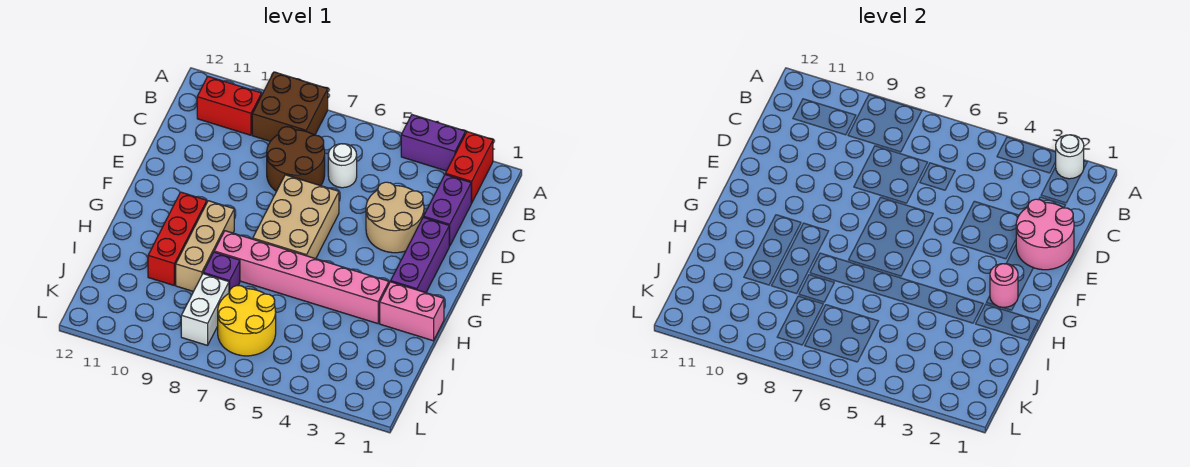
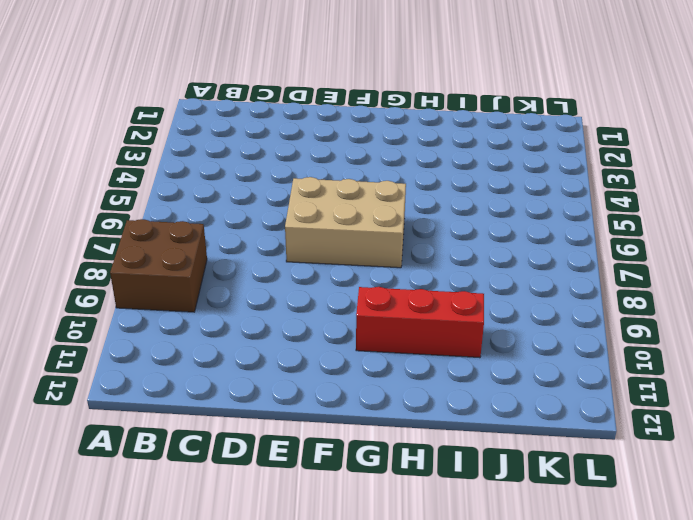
none -> red 1x2 brick [445,132,493,203]
none -> purple 1x2 brick [401,115,465,171]
none -> red 1x2 brick [197,77,261,135]

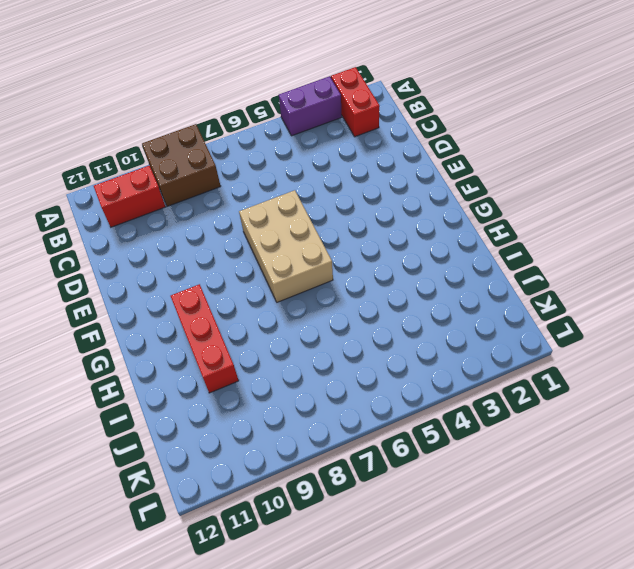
none -> purple 1x2 brick [424,175,471,246]
none -> white 1x1 round brick [328,144,357,188]
none -> brown 2x2 round brick [267,127,325,191]

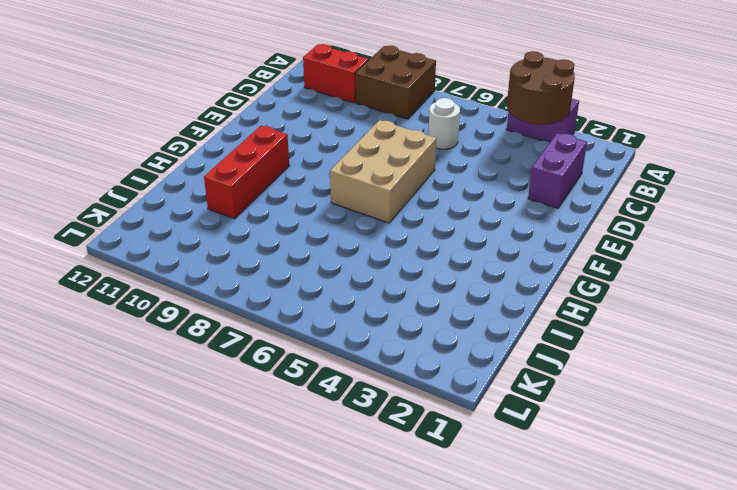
brown 2x2 round brick [507,51,575,125] -> brown 2x2 round brick moved to [267,127,325,191]
none -> red 1x2 brick [445,132,493,203]
none -> tan 2x2 round brick [366,182,424,253]
none -> purple 1x3 brick [391,217,449,293]

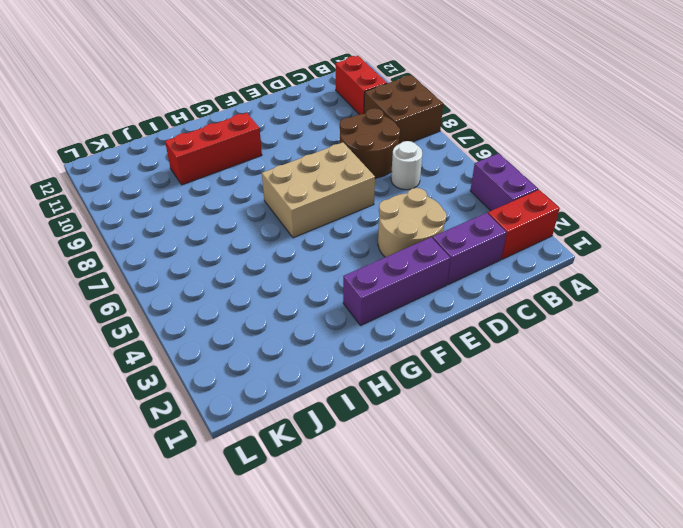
none -> tan 1x3 brick [176,201,234,291]
none -> pink 1x2 brick [380,282,444,341]
none -> pink 1x6 brick [214,231,389,324]

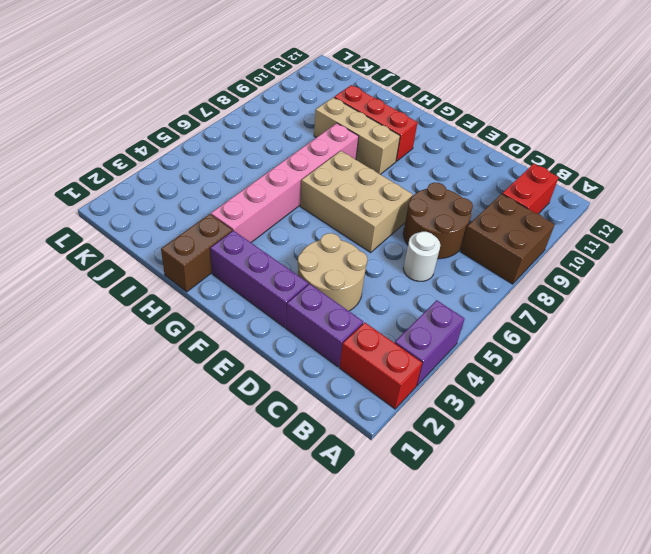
brown 1x2 brick [161,214,232,292] -> pink 1x2 brick [380,282,444,341]
none -> purple 1x1 brick [203,252,240,293]
none -> yellow 2x2 round brick [218,286,276,356]
none -> white 1x2 brick [181,274,229,345]

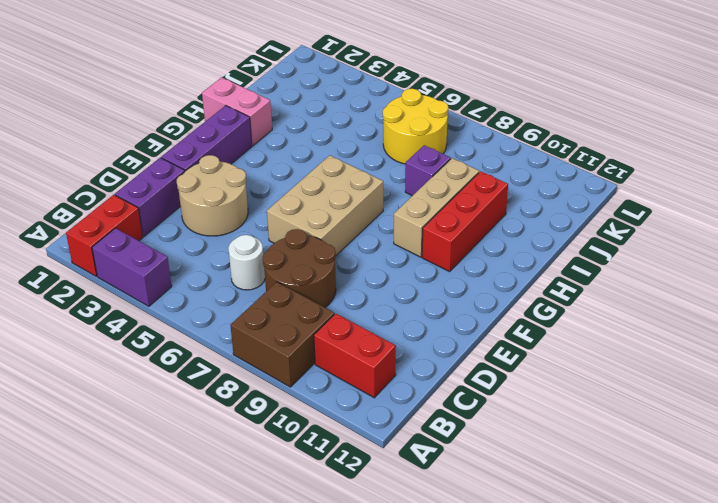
none -> pink 1x6 brick [214,231,389,324]
none -> white 1x2 brick [181,274,229,345]
none -> white 1x1 round brick [1056,135,1084,179]

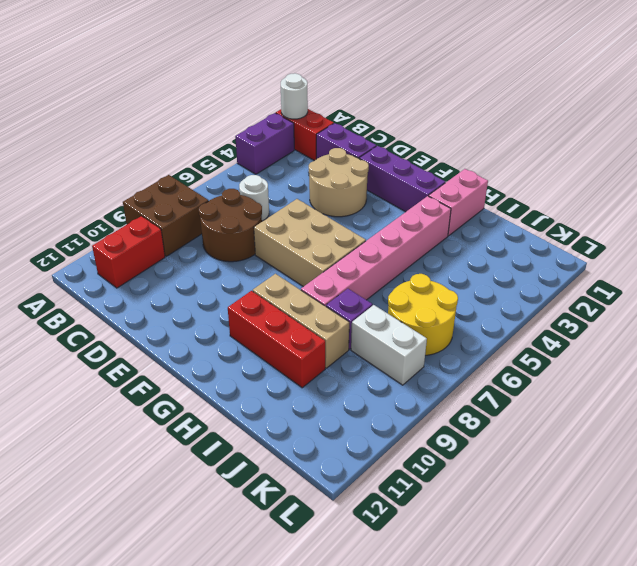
none -> pink 2x2 round brick [1016,199,1074,270]
none -> pink 1x1 round brick [990,264,1018,307]

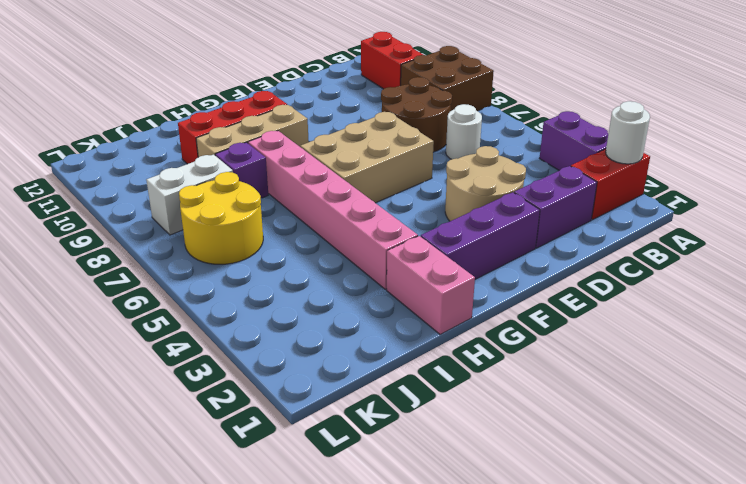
none -> pink 2x2 round brick [1016,199,1074,270]
none -> pink 1x1 round brick [990,264,1018,307]

